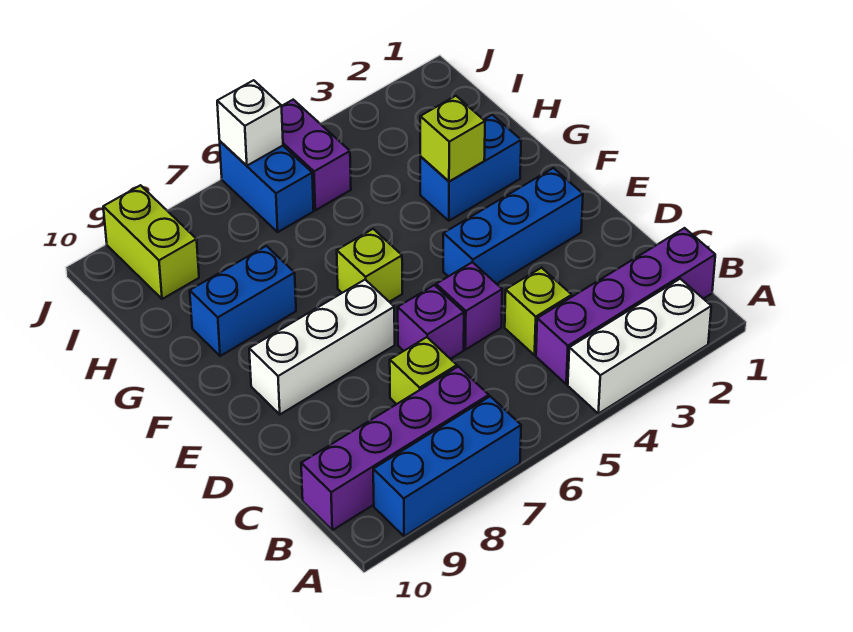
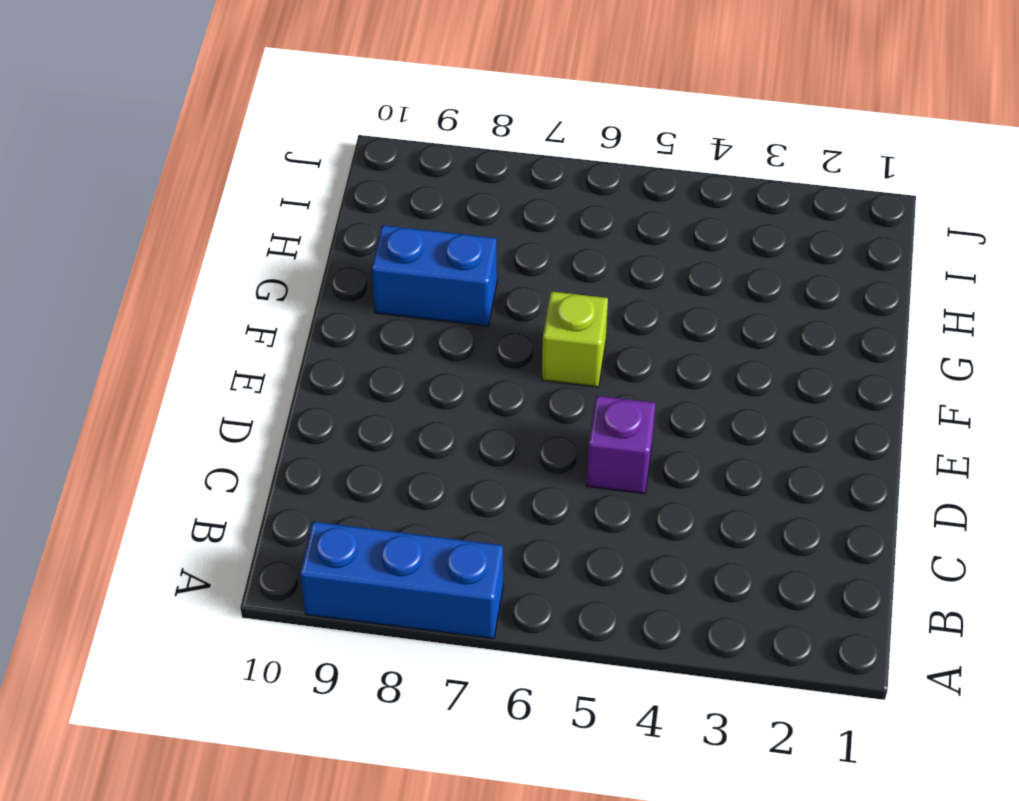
none -> white 1x3 brick [568,279,711,414]
none -> purple 1x4 brick [536,228,715,384]
none -> purple 1x4 brick [301,367,489,530]

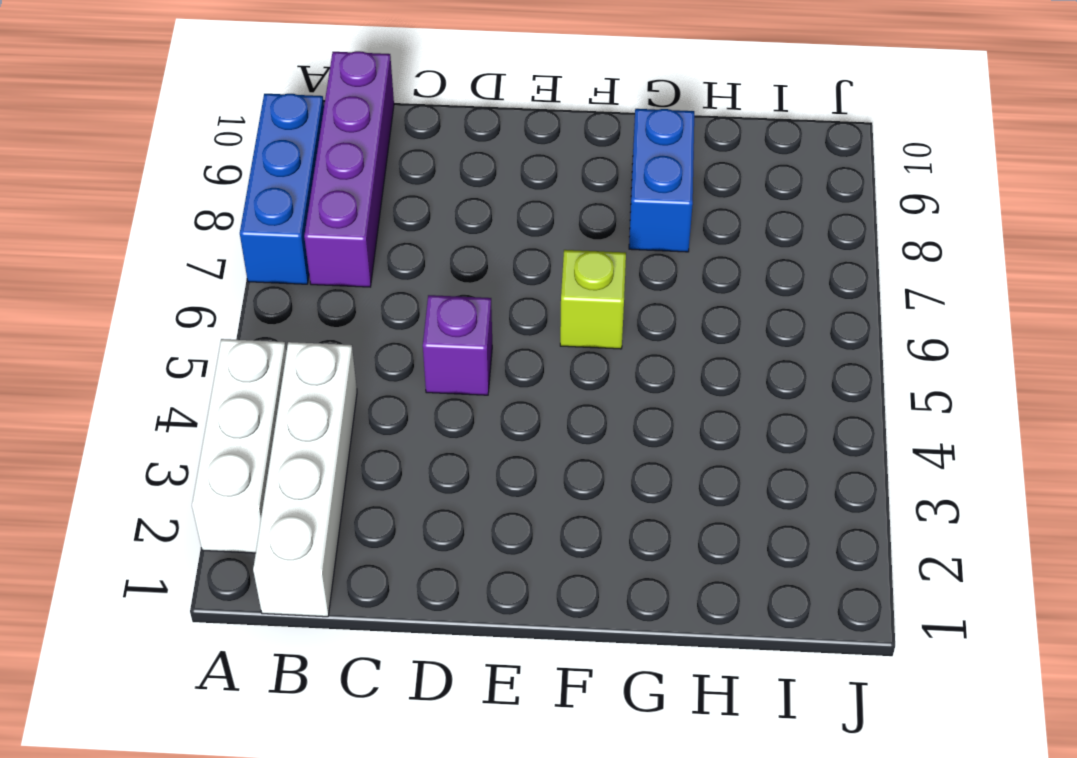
white 1x4 brick [253,342,357,617] -> purple 1x4 brick [536,228,715,384]
none -> lime 1x1 brick [505,268,572,355]
none -> lime 1x1 brick [390,337,457,404]
none -> purple 1x1 brick [398,285,464,359]

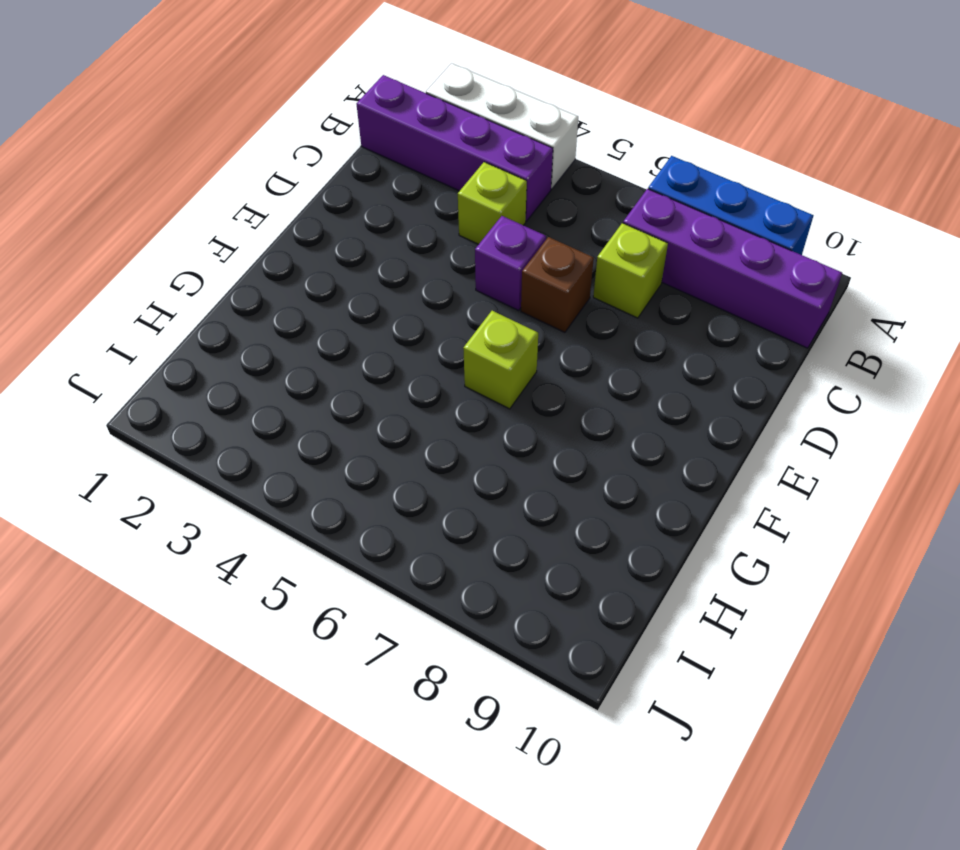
brown 1x1 brick [521,237,594,332] -> purple 1x1 brick [398,285,464,359]
none -> blue 1x3 brick [443,168,583,284]
none -> white 1x3 brick [249,280,395,414]
none -> blue 1x2 brick [420,115,521,221]

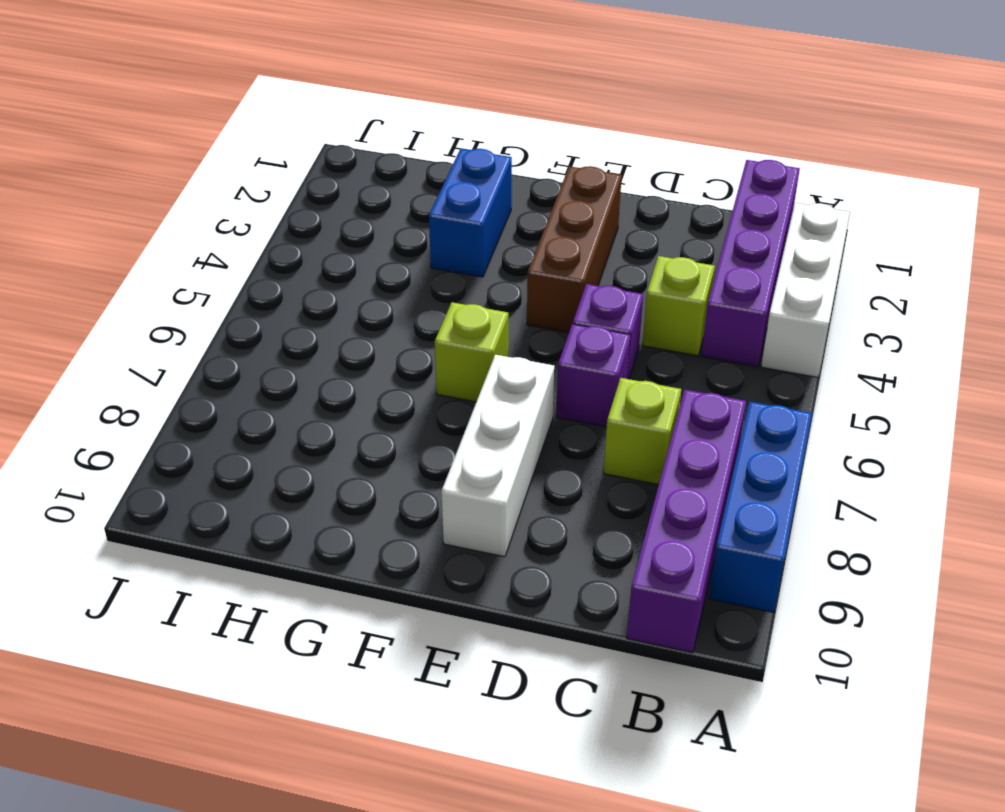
brown 1x3 brick [527,166,622,332] -> blue 1x3 brick [443,168,583,284]
none -> blue 1x2 brick [190,246,296,356]
none -> purple 1x2 brick [282,100,351,210]
none -> blue 1x2 brick [220,141,314,232]

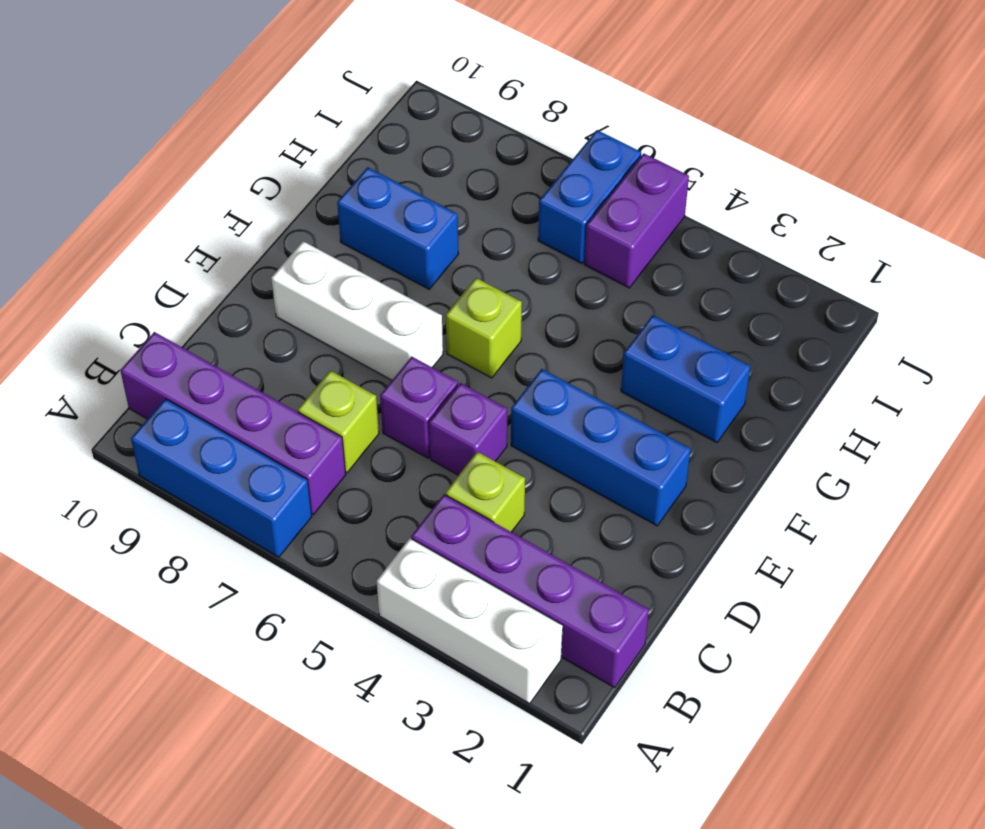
none -> lime 1x2 brick [103,185,199,299]
none -> lime 1x1 brick [420,96,485,181]
none -> white 1x1 brick [217,80,283,166]

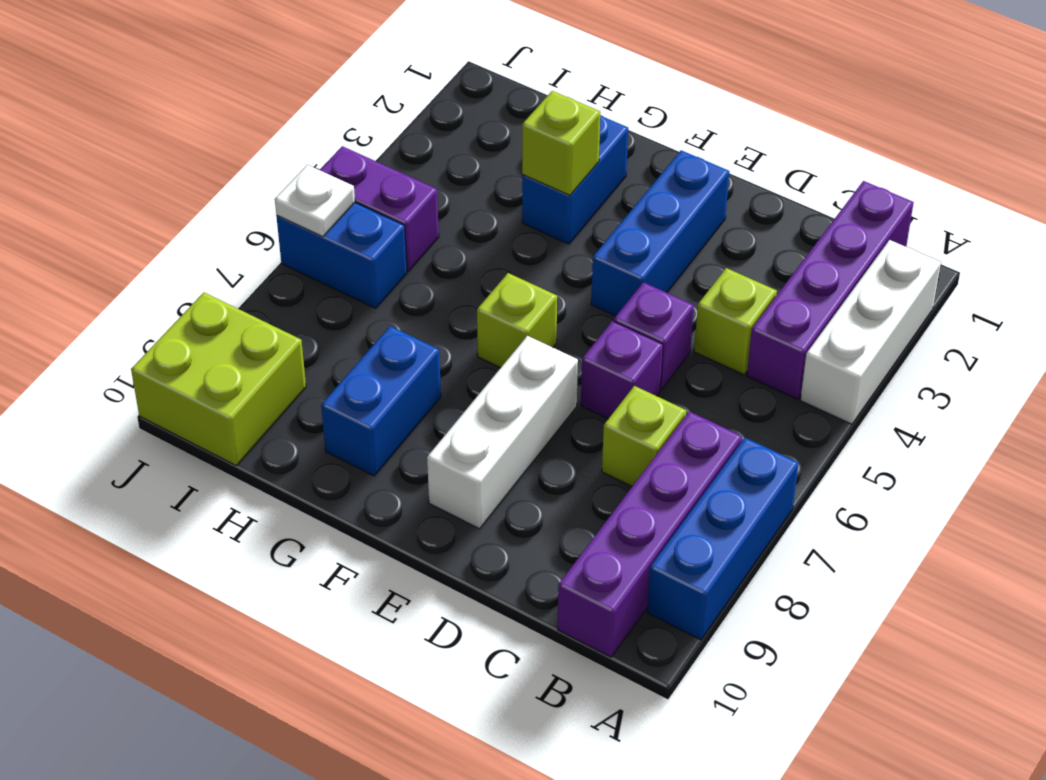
lime 2x2 brick [131,292,306,465] -> lime 1x2 brick [103,185,199,299]
white 1x1 plate [275,165,355,237] -> white 1x1 brick [217,80,283,166]

